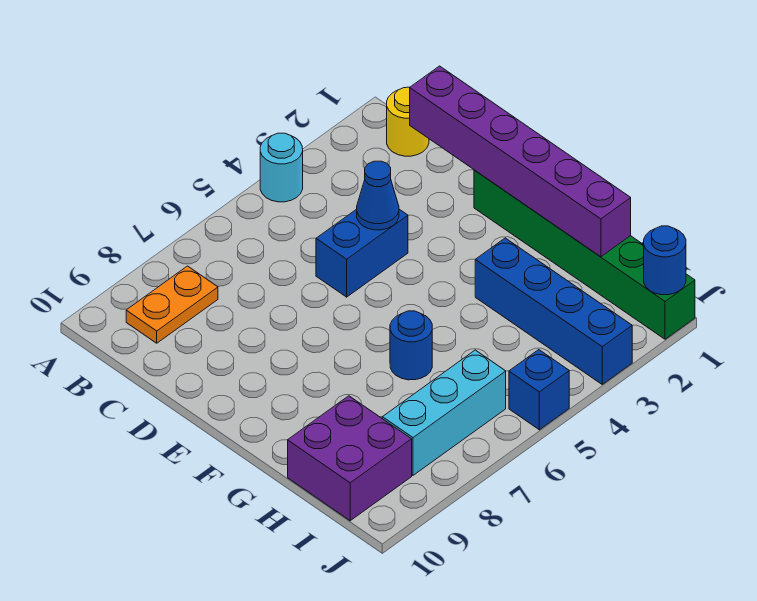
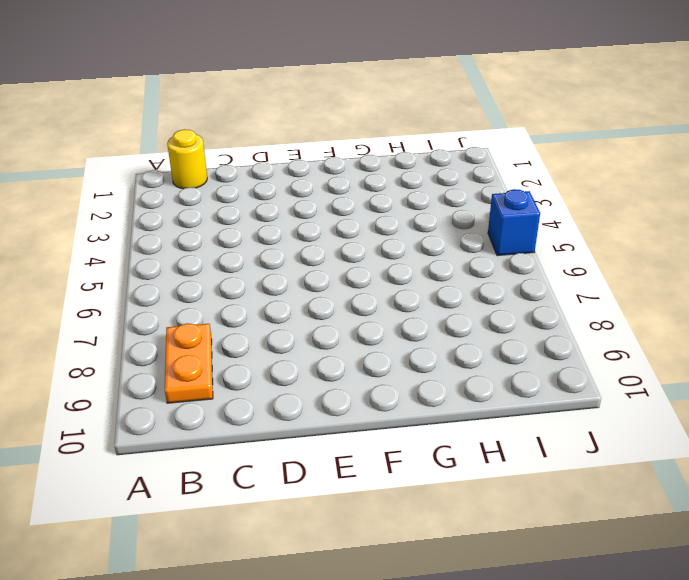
none -> cyan 1x1 round brick [260,133,303,202]
none -> blue 1x2 brick [316,209,408,297]
none -> green 1x6 brick [474,170,695,339]

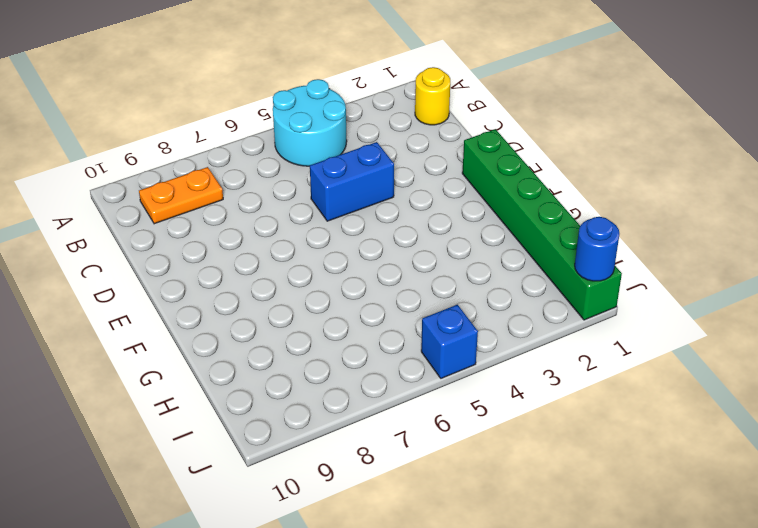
cyan 2x2 round brick [273,79,347,166] -> cyan 1x1 round brick [260,133,303,202]
none -> blue 1x4 brick [475,238,632,384]
none -> blue 1x1 round brick [390,311,432,380]
none -> purple 2x2 brick [288,396,412,521]

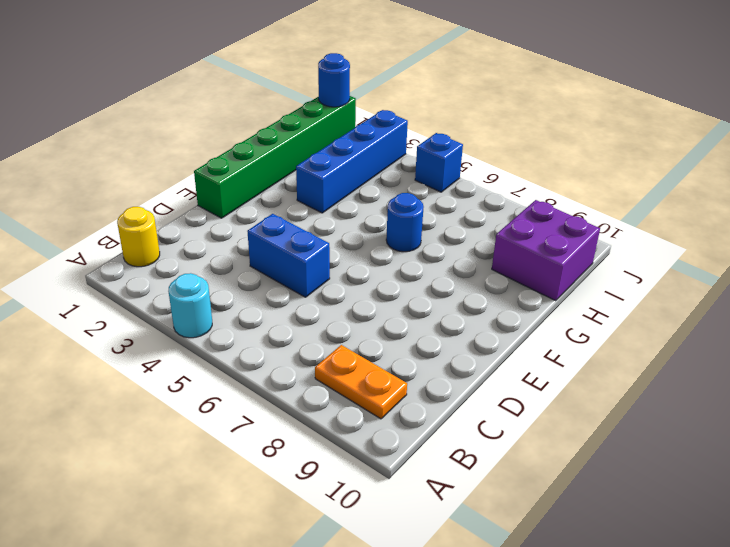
none -> cyan 1x3 brick [382,350,506,475]
none -> purple 1x6 brick [410,66,631,257]
none -> blue 1x1 cone [357,161,399,230]

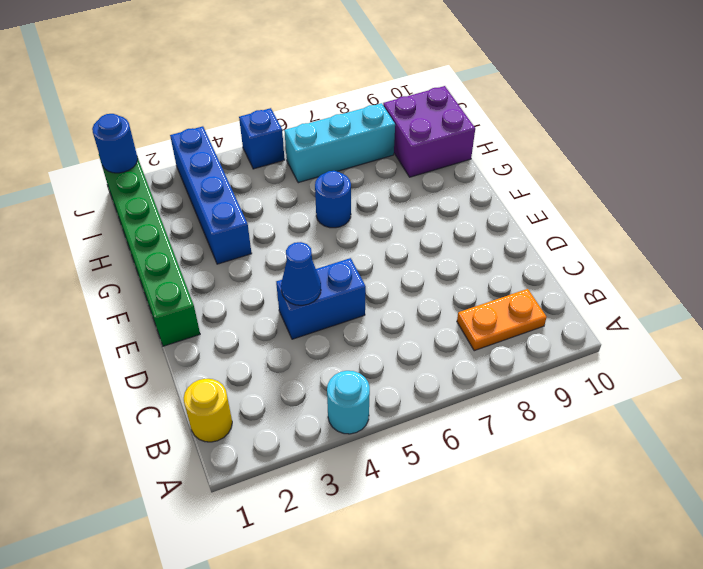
none -> purple 1x6 brick [410,66,631,257]

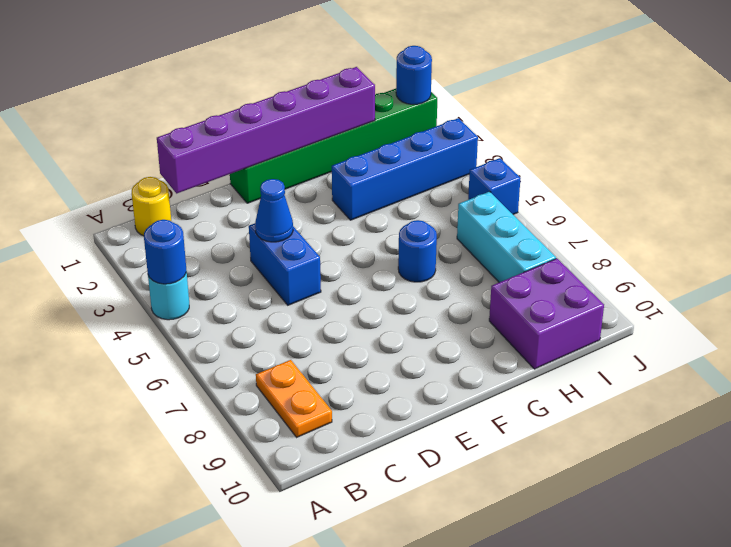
blue 1x1 round brick [144,220,186,284] -> none

